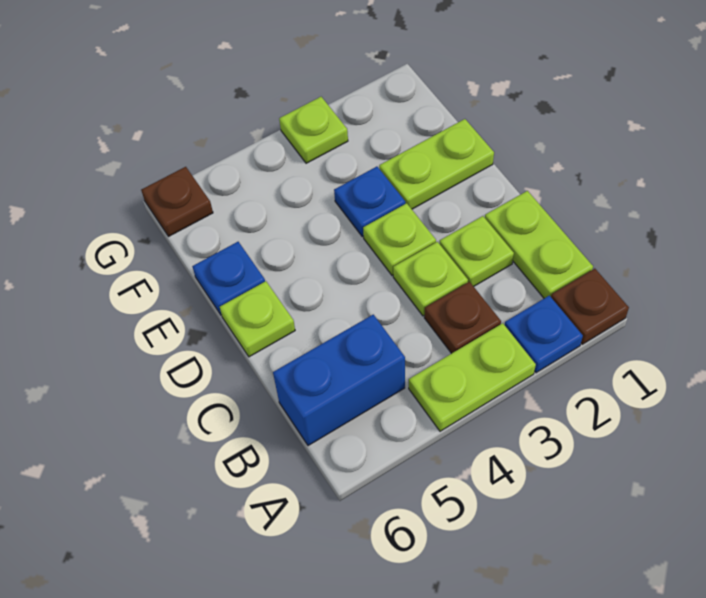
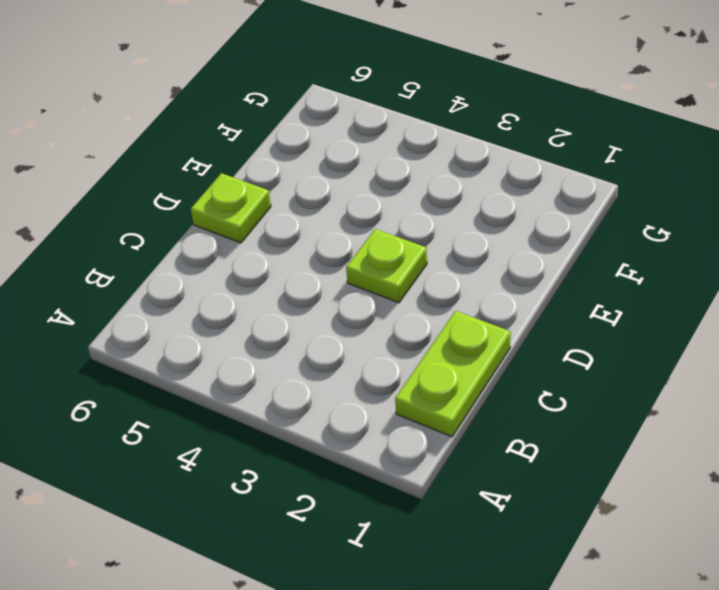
none -> brown 1x1 plate [551,269,629,344]
none -> blue 1x1 plate [505,296,583,373]
none -> lime 1x2 plate [409,323,536,431]

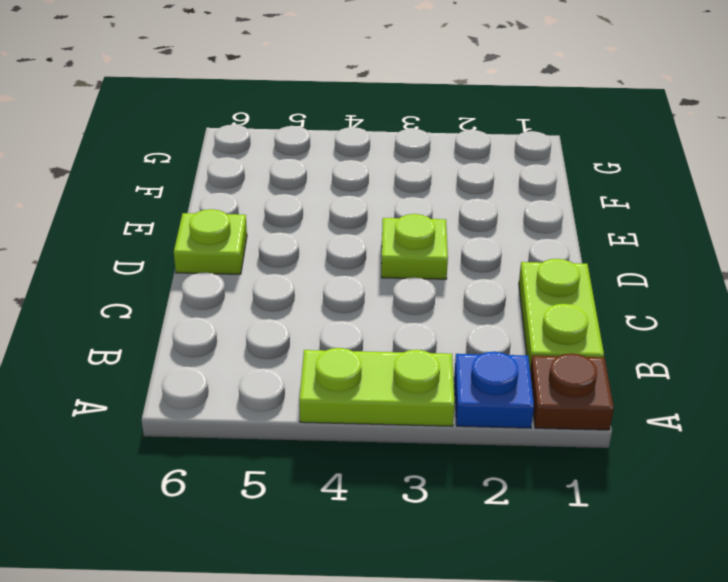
none -> brown 1x1 plate [424,282,501,353]
none -> blue 1x2 brick [273,315,405,446]
none -> lime 1x1 plate [440,216,514,286]

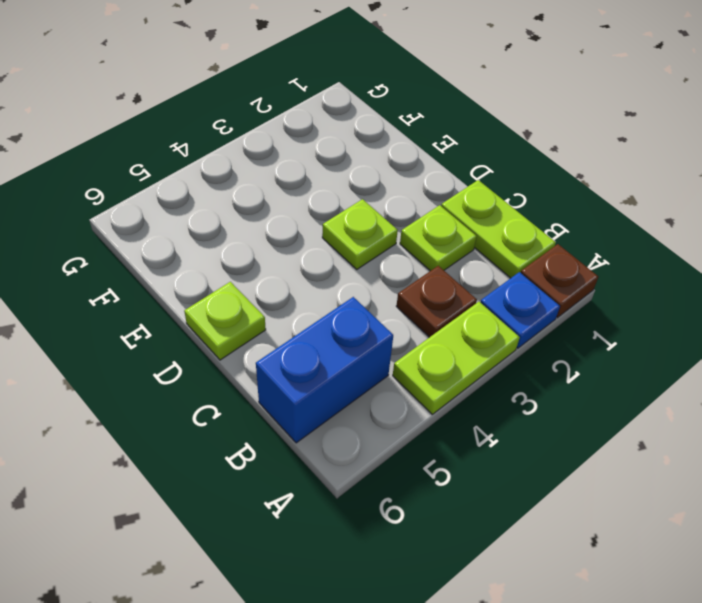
none -> lime 1x1 plate [393,242,468,316]
none -> lime 1x2 plate [379,119,494,209]
none -> blue 1x1 plate [334,167,405,237]

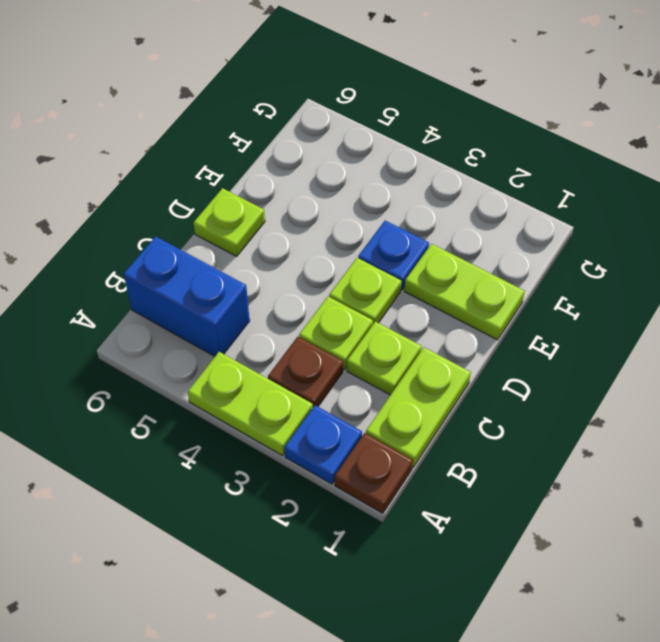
none -> blue 1x1 plate [192,242,265,315]
none -> lime 1x1 plate [279,97,348,163]
none -> brown 1x1 plate [141,167,213,237]

